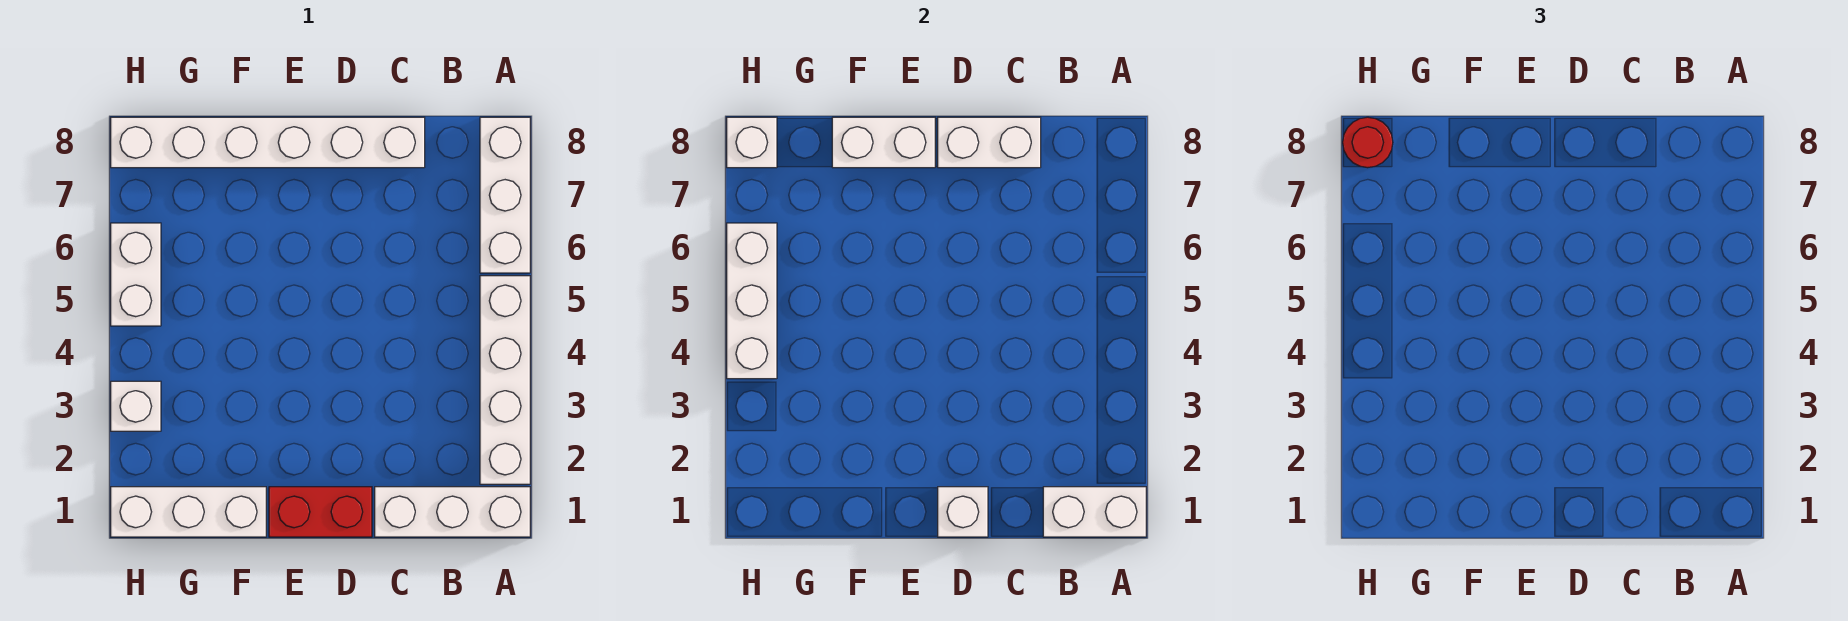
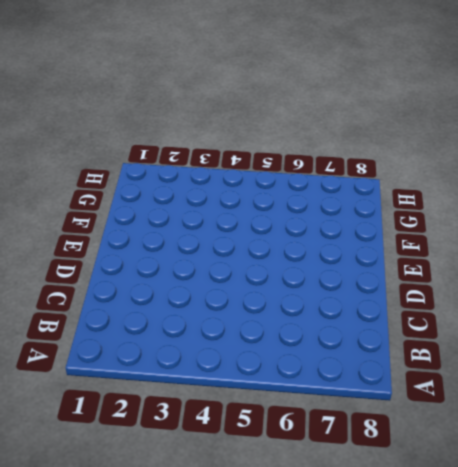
none -> white 1x3 brick [375,487,530,537]
none -> white 1x4 brick [480,276,530,484]
none -> white 1x3 brick [480,117,530,273]

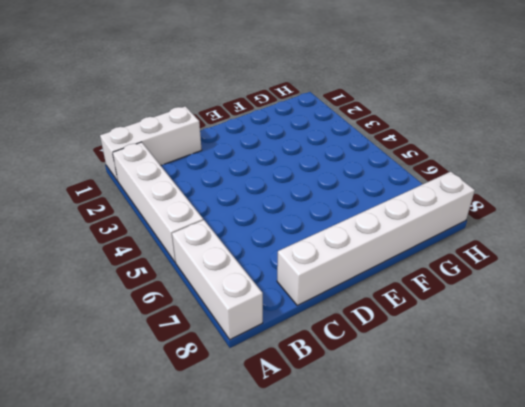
none -> red 1x2 brick [269,487,372,537]
none -> white 1x3 brick [111,487,266,537]
none -> white 1x1 brick [111,381,161,431]

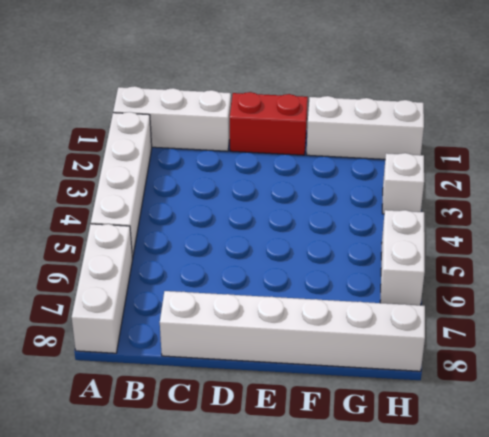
none -> white 1x2 brick [1043,487,1146,537]
none -> white 1x2 brick [938,117,1041,168]
none -> white 1x1 brick [938,487,988,537]

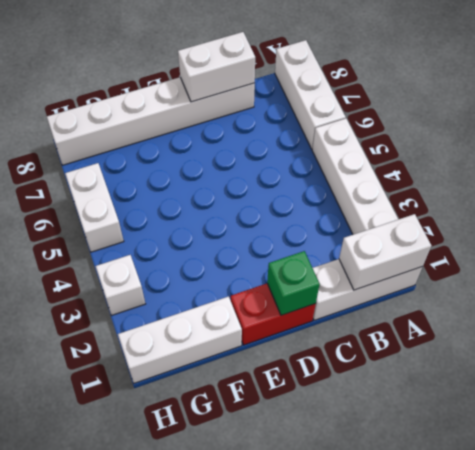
green 1x1 brick [267,251,320,315] -> white 1x1 brick [938,487,988,537]
none -> white 1x2 brick [832,117,935,168]
none -> white 1x3 brick [727,223,777,379]
none -> white 1x1 brick [727,117,777,168]

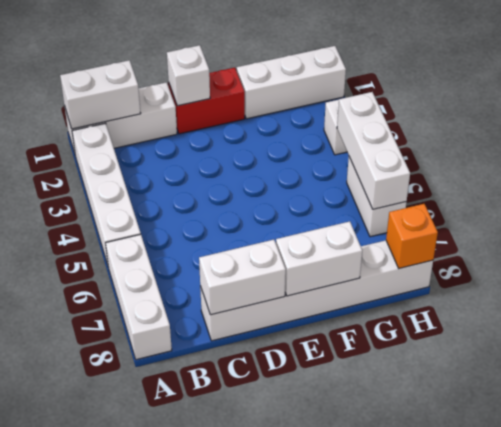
orange 1x1 brick [386,204,438,268] -> white 1x1 brick [727,117,777,168]
none -> red 1x1 round brick [1343,117,1393,168]

